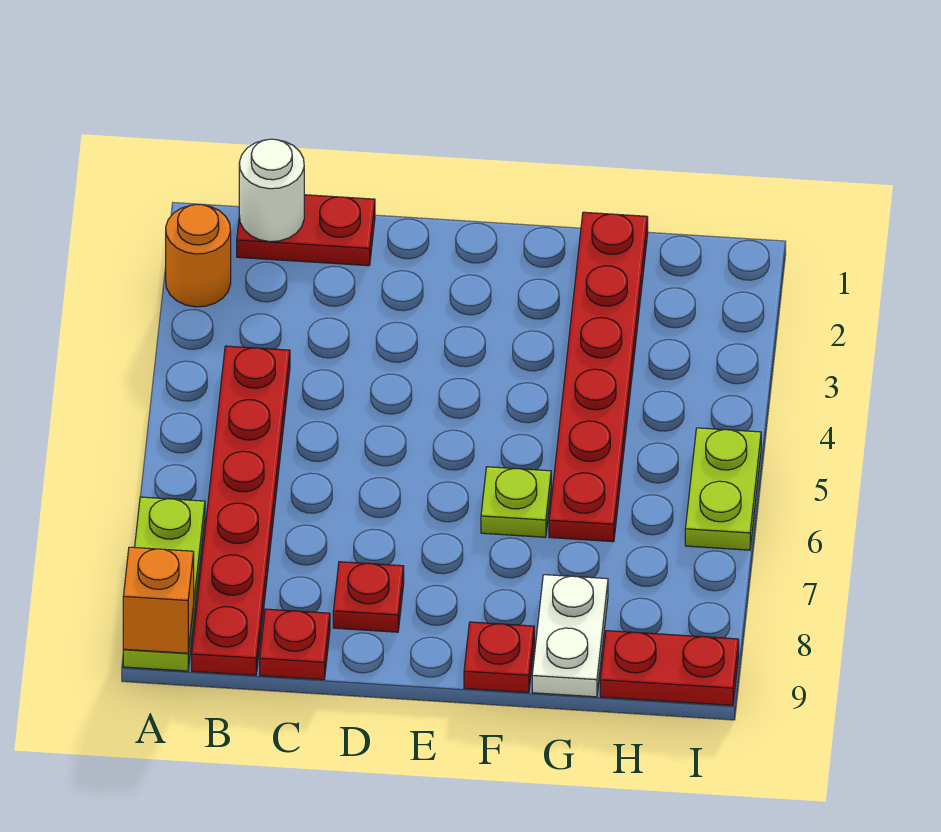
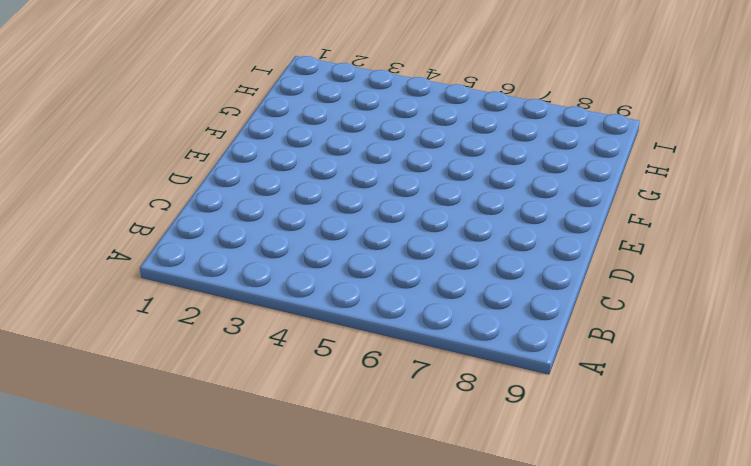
none -> orange 1x1 round brick [166,204,231,307]
none -> lime 1x3 plate [123,497,205,671]
none -> red 1x2 plate [237,195,375,266]

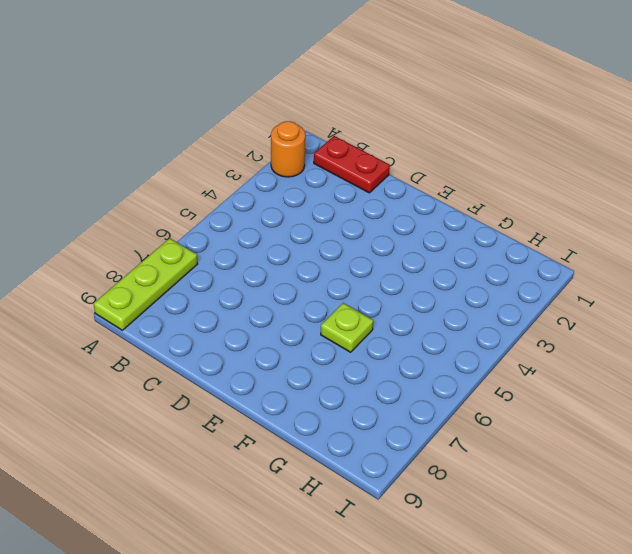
none -> red 1x6 plate [192,346,290,675]
none -> red 1x1 plate [260,609,330,680]
none -> red 1x1 plate [333,562,404,632]

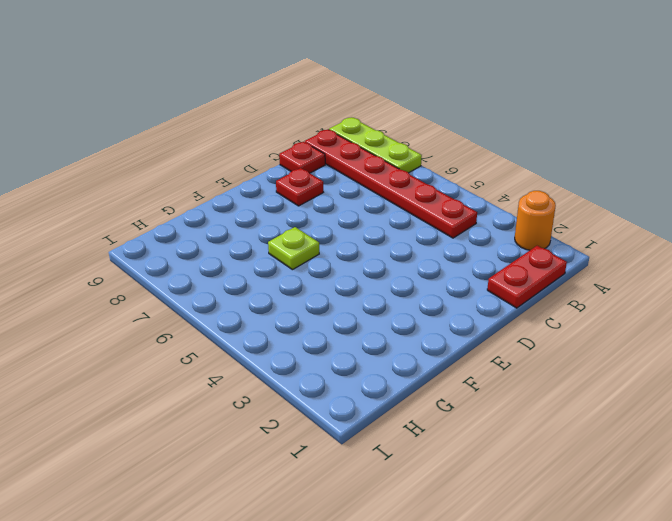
none -> red 1x1 plate [464,622,534,693]
none -> red 1x6 plate [549,212,648,542]
none -> white 1x2 plate [532,575,608,697]

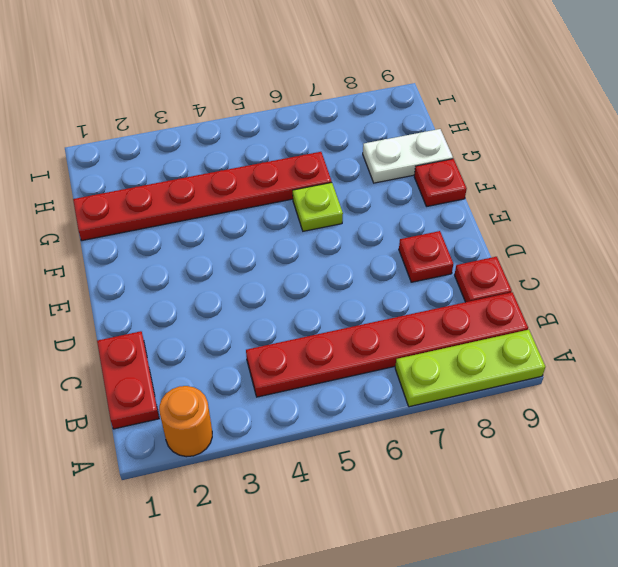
none -> red 1x2 plate [600,631,739,705]
none -> lime 1x2 plate [685,428,761,550]
none -> orange 1x1 brick [123,547,194,653]

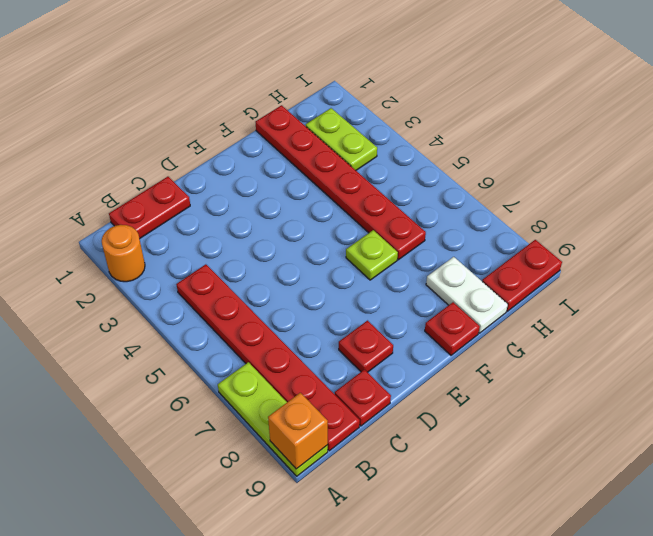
lime 1x2 plate [306,108,377,170] -> lime 1x2 plate moved to [685,428,761,550]
none -> white 1x1 round brick [239,139,304,242]

